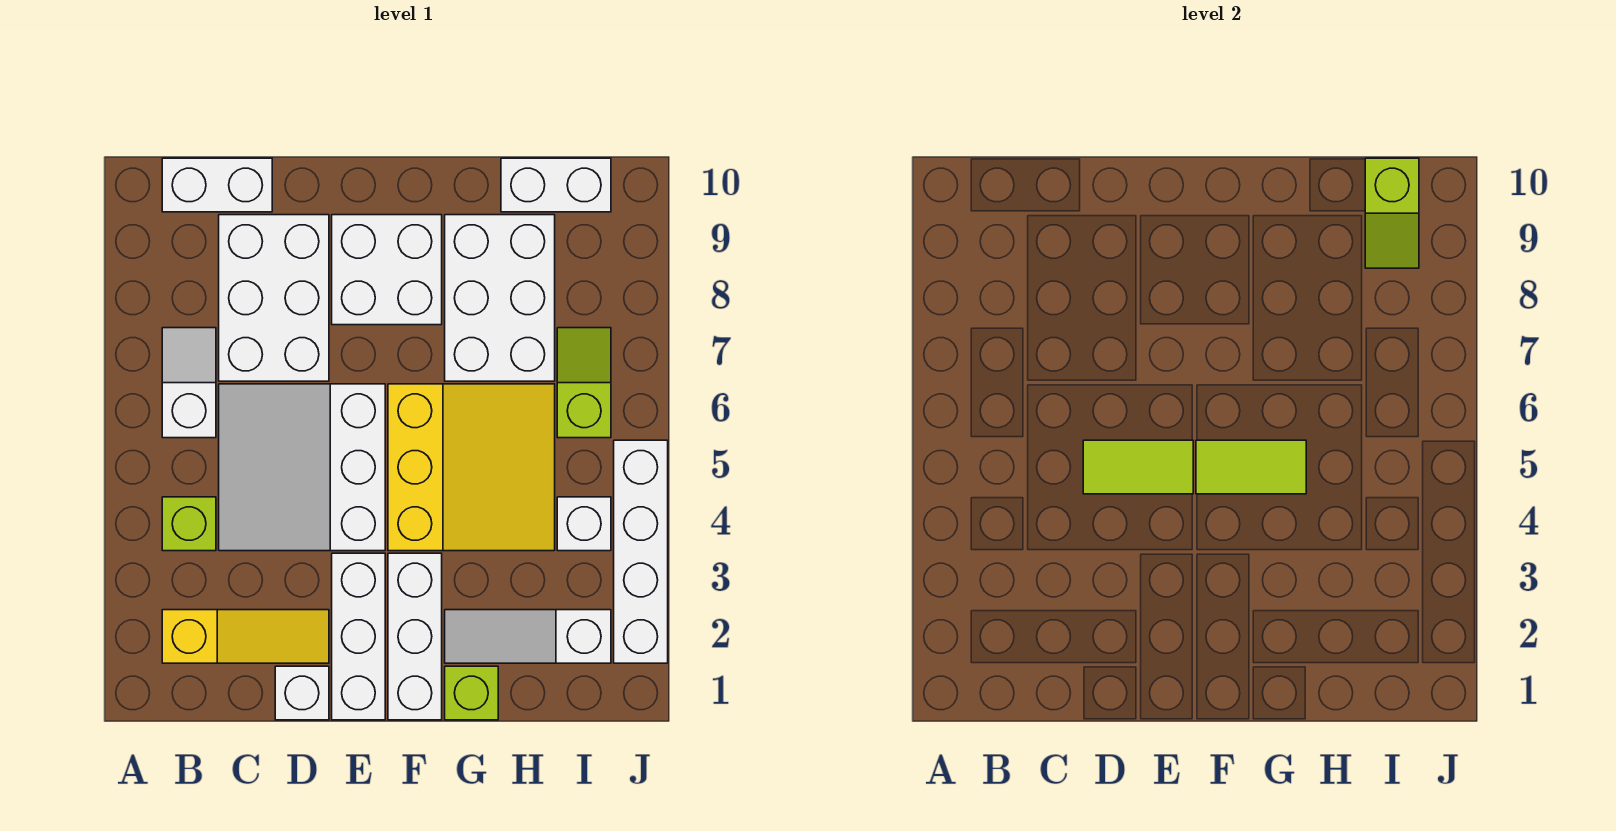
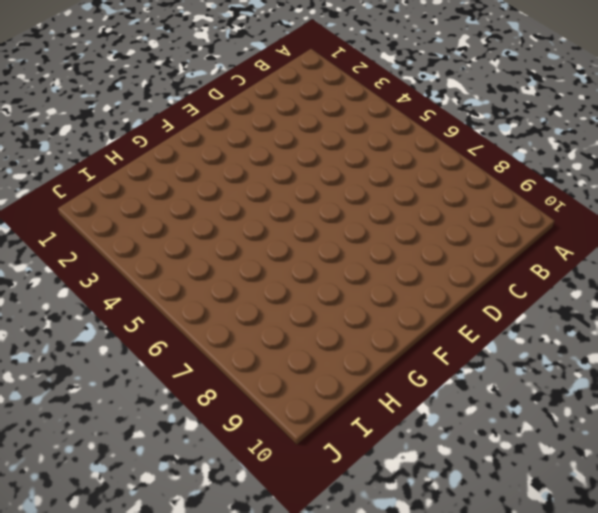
none -> yellow 1x3 slope [162,610,329,663]
none -> lime 1x1 brick [162,497,216,551]
none -> white 1x2 slope [162,328,216,438]

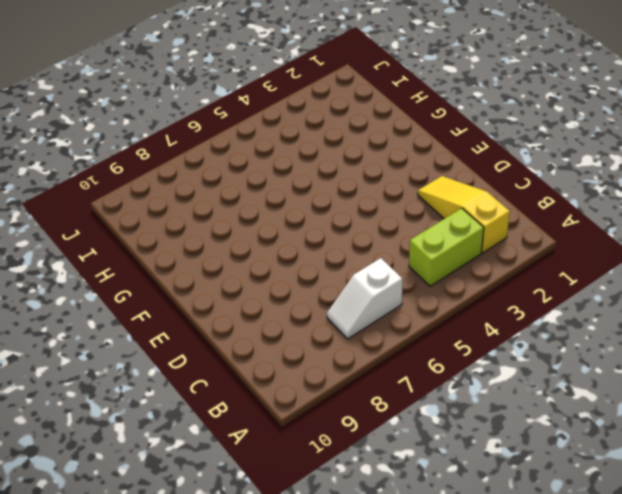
lime 1x2 brick [409,208,484,286] -> lime 1x1 brick [162,497,216,551]
none -> white 1x2 brick [162,158,272,212]
none -> white 3x3 slope [219,384,385,551]
none -> white 2x3 brick [219,215,329,381]

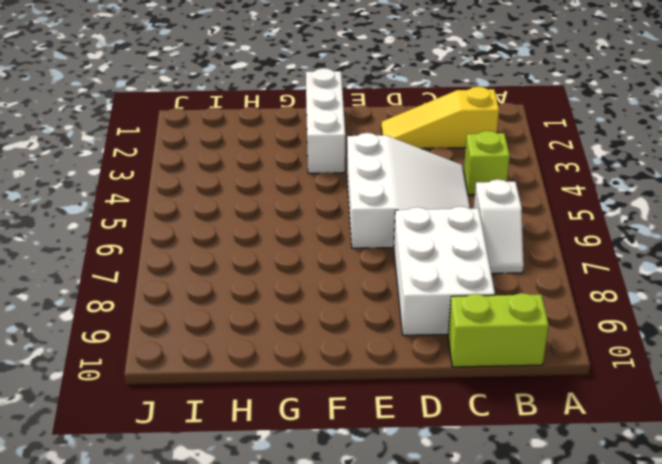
lime 1x2 brick [448,293,549,367] -> white 1x2 brick [162,158,272,212]
none -> white 1x1 brick [275,666,329,720]
none -> white 1x3 brick [332,553,385,720]
none -> white 2x2 brick [332,215,442,325]

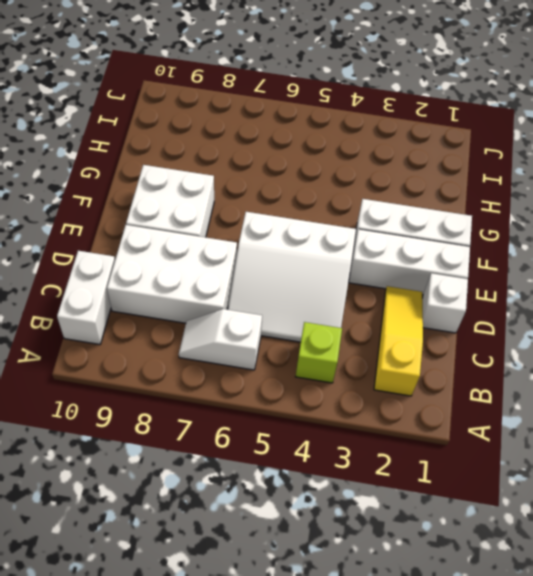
none -> yellow 3x3 slope [388,384,555,551]
none -> lime 1x1 brick [445,666,498,720]
none -> white 1x3 slope [445,610,611,663]

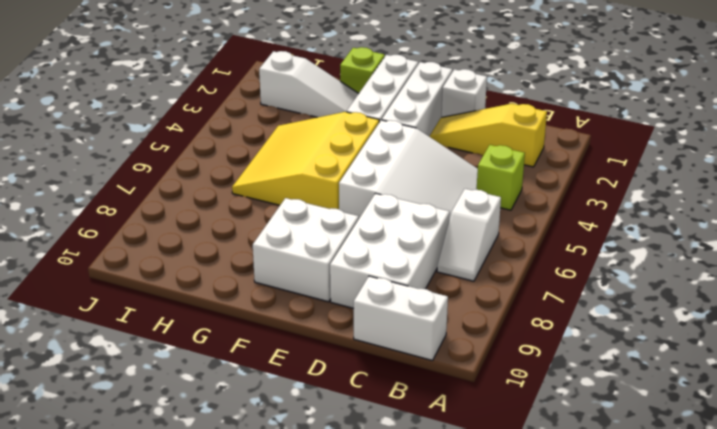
none -> white 2x3 brick [445,215,555,381]
none -> white 1x2 brick [501,158,611,212]
none -> white 1x1 brick [557,497,611,551]

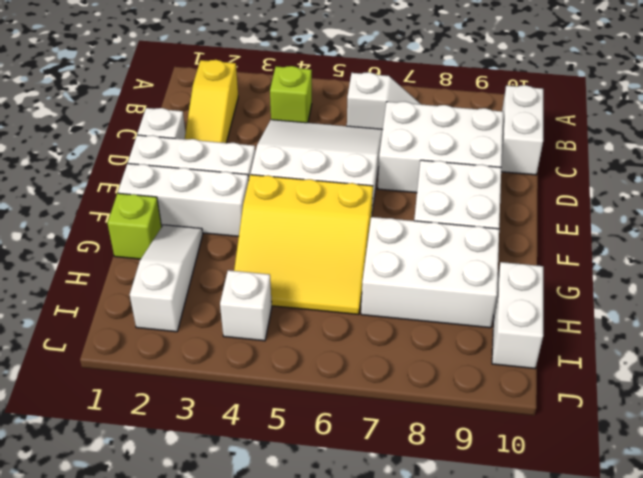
none -> lime 1x2 slope [557,328,611,438]
none -> white 1x4 brick [614,440,668,663]
none -> lime 1x2 tile [1083,440,1193,494]

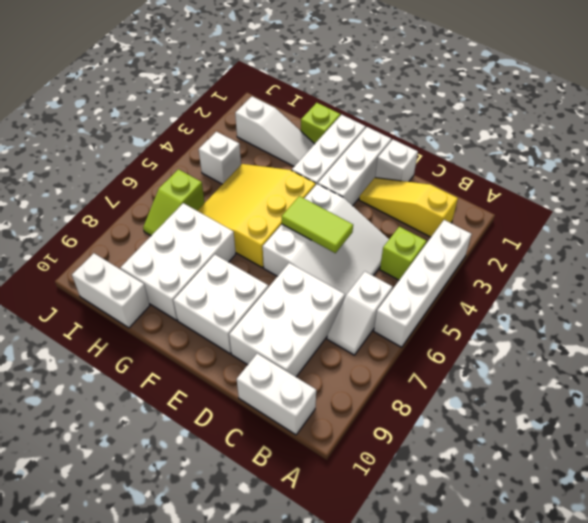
white 1x4 brick [374,220,471,347] -> white 1x4 brick moved to [614,440,668,663]
none -> lime 1x2 tile [1196,440,1306,494]
none -> lime 1x2 slope [1365,158,1419,268]

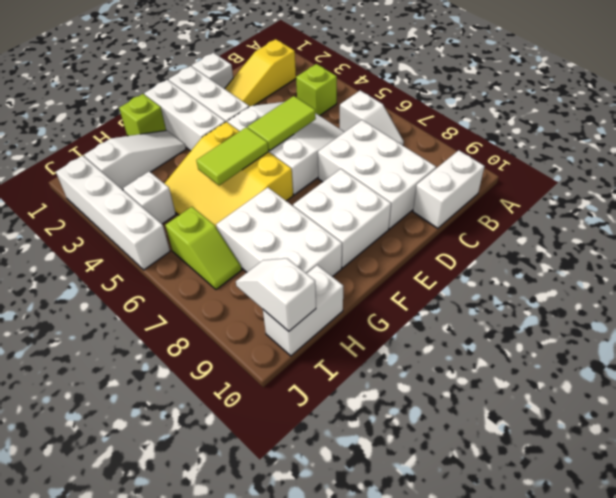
white 1x2 slope [236,258,316,331] -> lime 1x2 slope [1365,158,1419,268]

